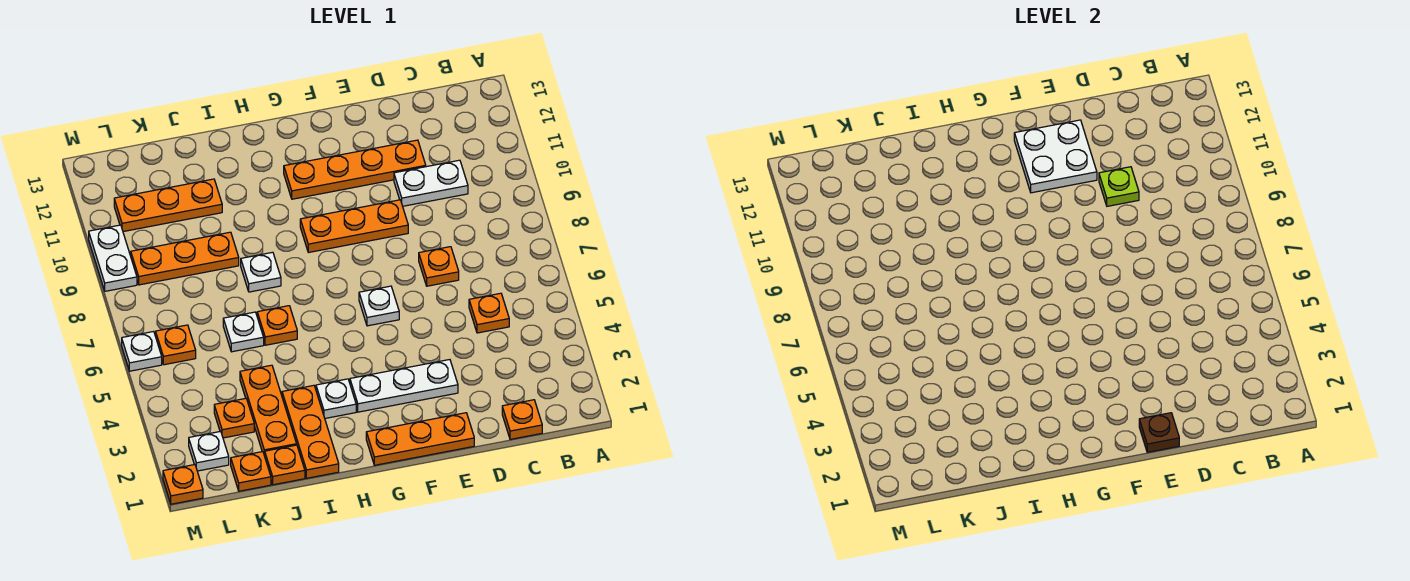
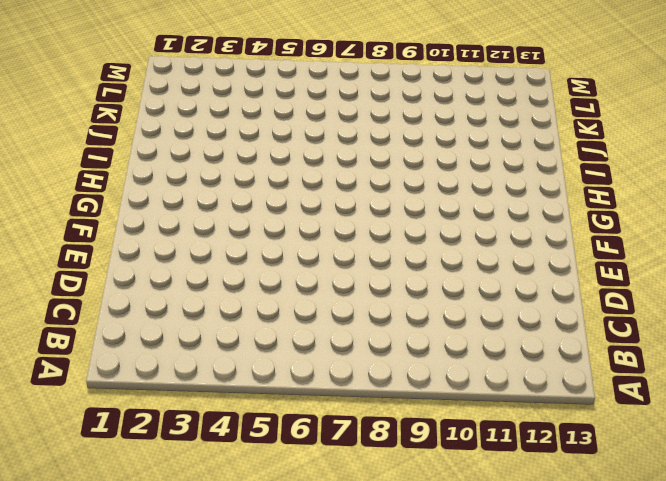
none -> orange 1x1 plate [502,400,542,439]
none -> orange 1x1 plate [469,293,509,333]
none -> white 1x2 plate [394,160,468,206]

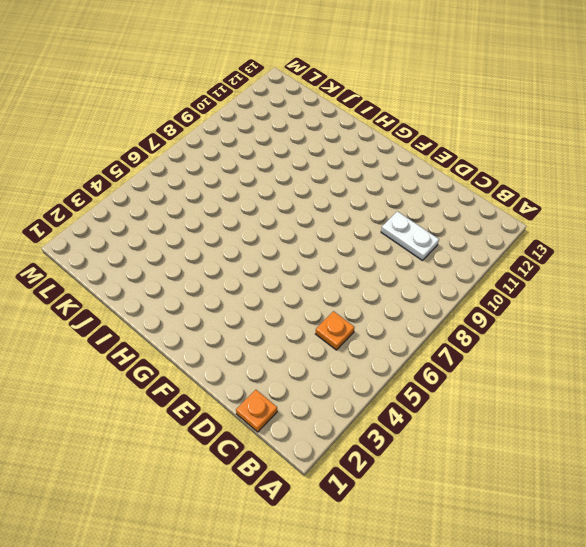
none -> orange 1x1 plate [419,247,459,286]
none -> orange 1x4 plate [284,140,426,199]
none -> orange 1x3 plate [366,413,474,465]

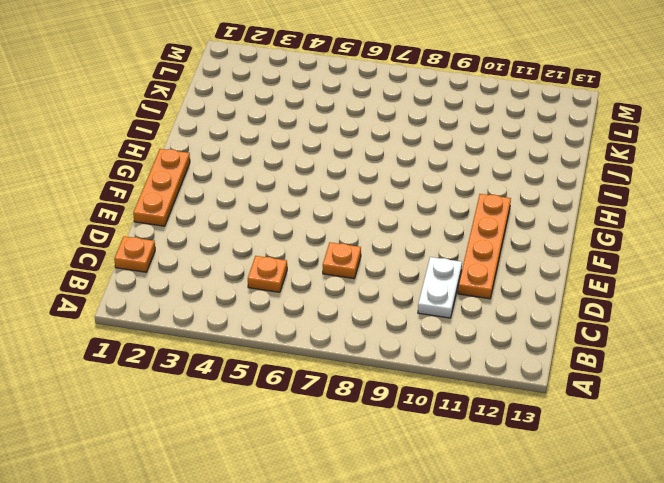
none -> white 1x3 plate [350,360,458,412]
none -> orange 1x3 plate [300,200,408,253]
none -> white 1x1 plate [359,286,399,326]

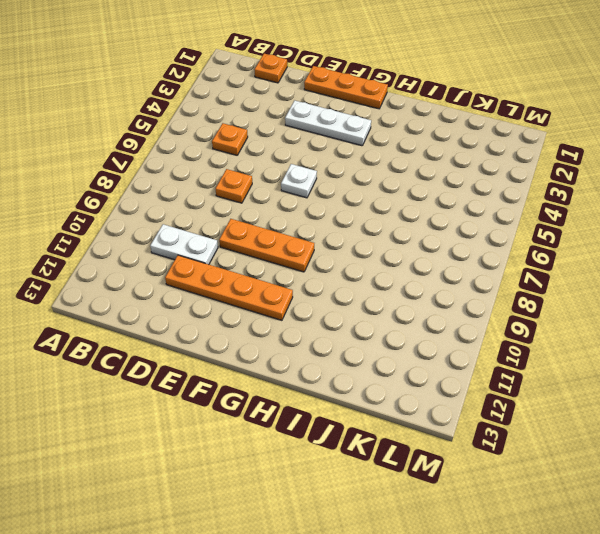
none -> white 1x1 plate [316,379,356,418]
none -> orange 1x3 plate [282,385,339,478]
none -> orange 1x1 plate [257,306,297,345]

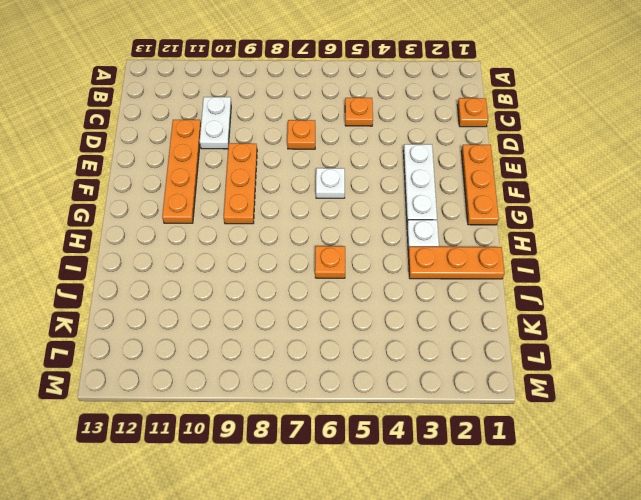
none -> white 1x1 plate [241,252,281,292]
none -> orange 1x1 plate [265,445,305,485]
none -> orange 1x3 plate [240,365,297,456]

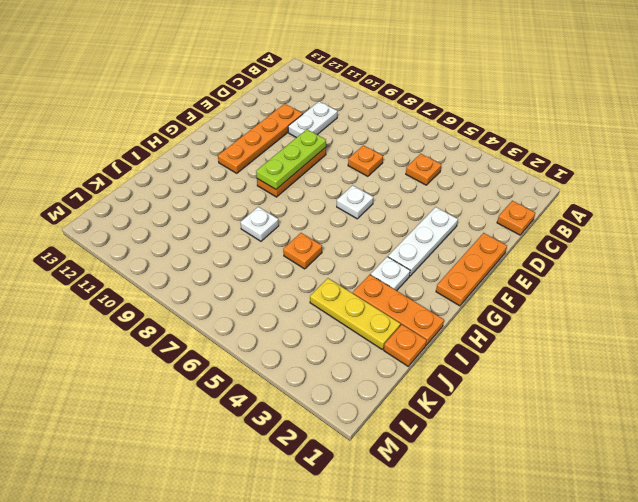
lime 1x3 plate [256,129,326,189] -> none
yellow 1x3 plate [310,278,400,349] -> orange 1x3 plate [240,365,297,456]
none -> white 1x1 plate [223,312,264,352]
none -> orange 1x3 plate [131,232,239,285]
none -> orange 1x3 plate [114,179,222,232]

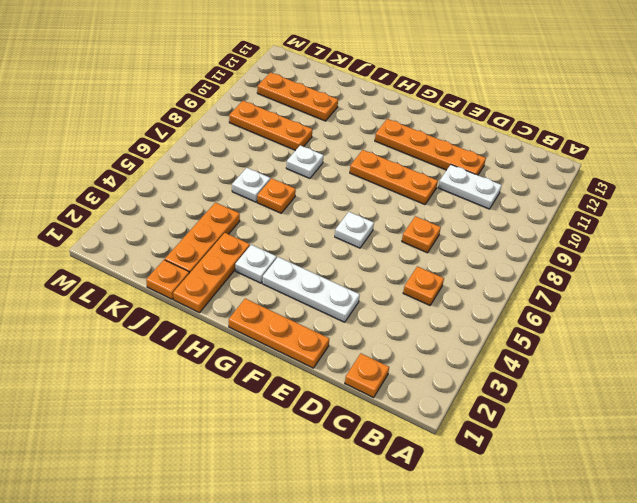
none -> orange 1x1 plate [231,452,271,491]
none -> orange 1x1 plate [214,398,254,438]
none -> white 1x1 plate [189,431,229,471]

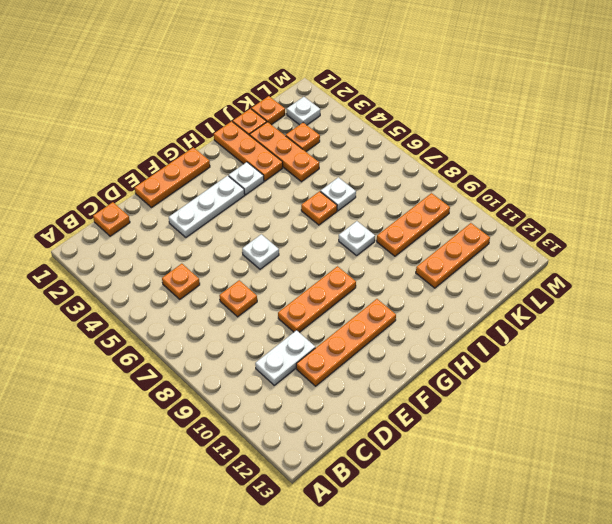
none -> orange 1x1 plate [156,325,196,365]
none -> orange 1x1 plate [163,465,203,504]
none -> white 1x1 plate [122,331,162,371]

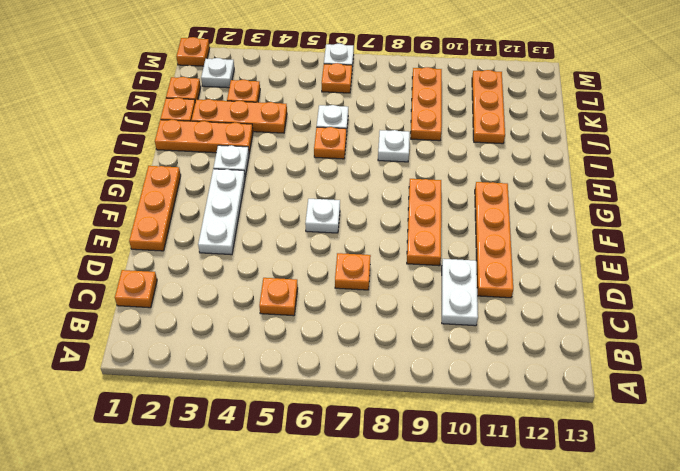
none -> white 1x2 plate [89,225,137,291]
none -> lime 1x1 plate [1099,167,1139,206]
none -> brown 1x1 plate [1139,413,1179,452]

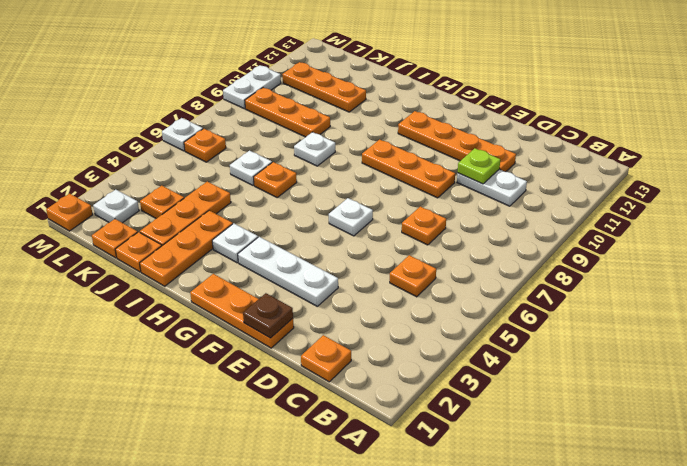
none -> white 2x2 plate [1014,120,1097,193]

